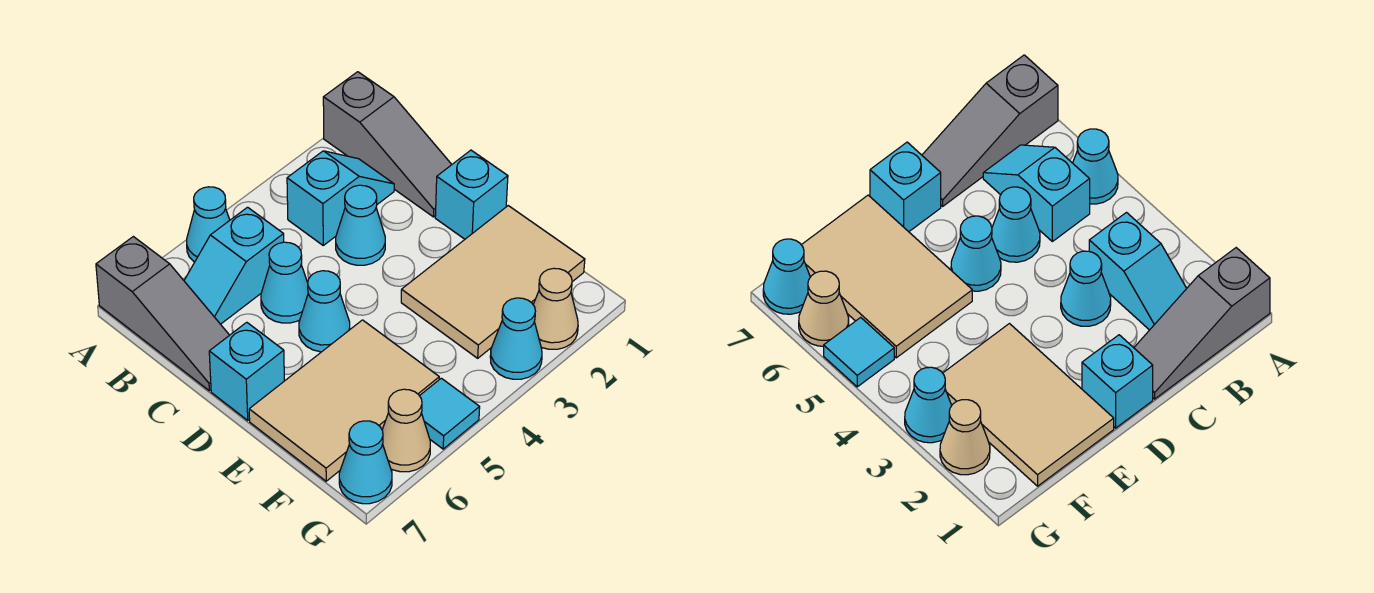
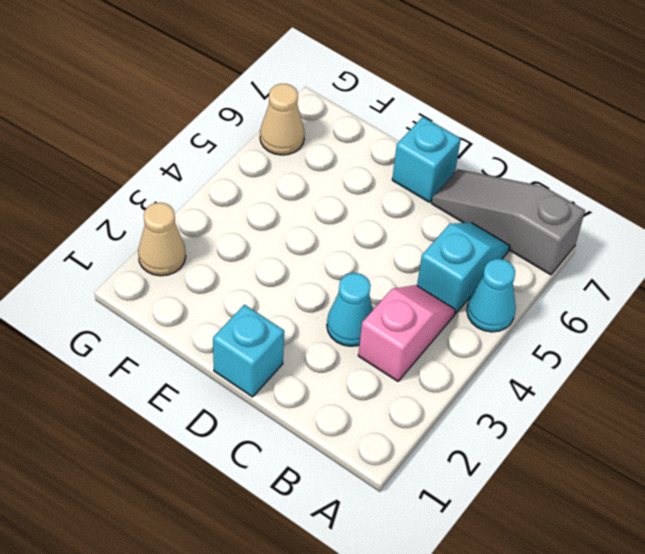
pink 1x2 slope [358,285,455,381] -> cyan 1x2 slope [287,151,394,245]
none -> grey 1x3 slope [323,72,452,217]
none -> cyan 1x1 cone [261,242,308,323]
none -> cyan 1x1 cone [299,271,350,352]

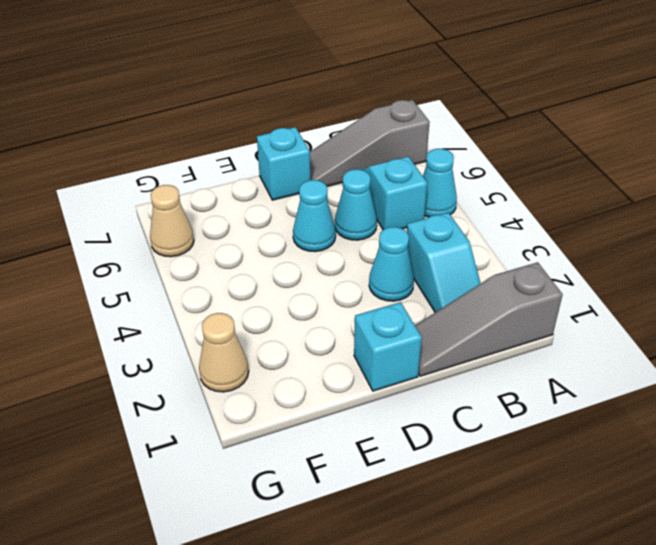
none -> tan 2x3 tile [401,206,585,358]
none -> tan 2x3 tile [249,320,439,481]
none -> cyan 1x1 cone [490,298,542,379]

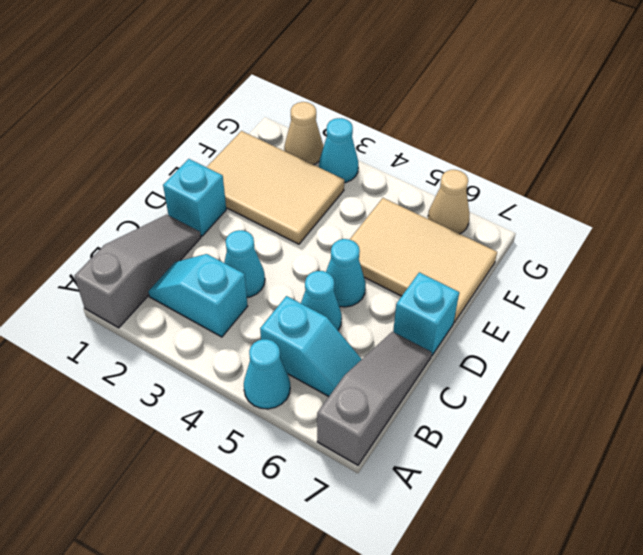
none -> cyan 1x1 tile [420,378,480,449]
none -> cyan 1x1 cone [339,421,392,504]

